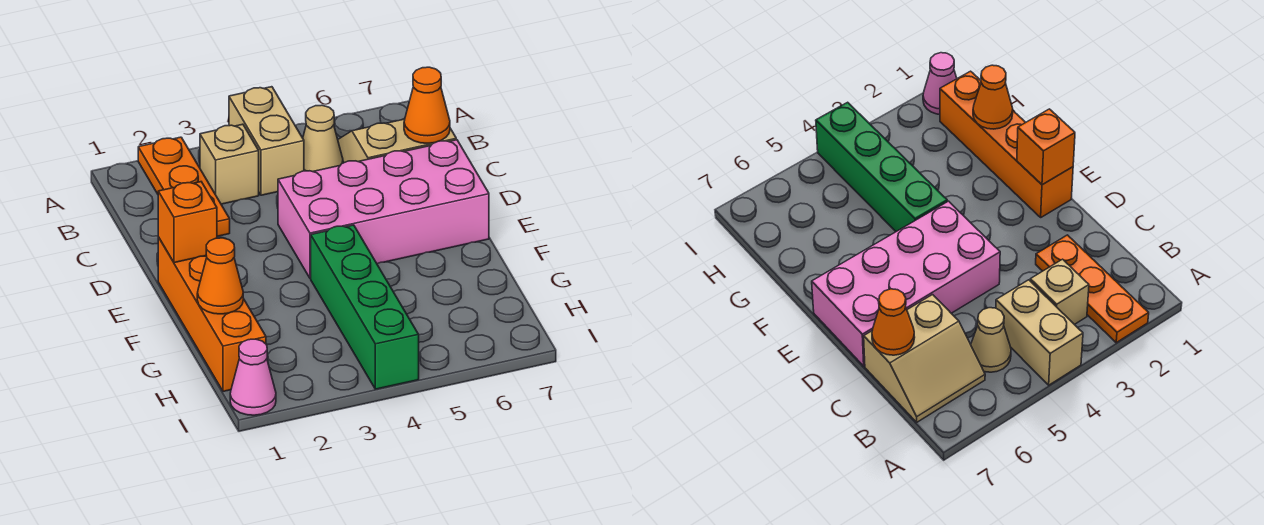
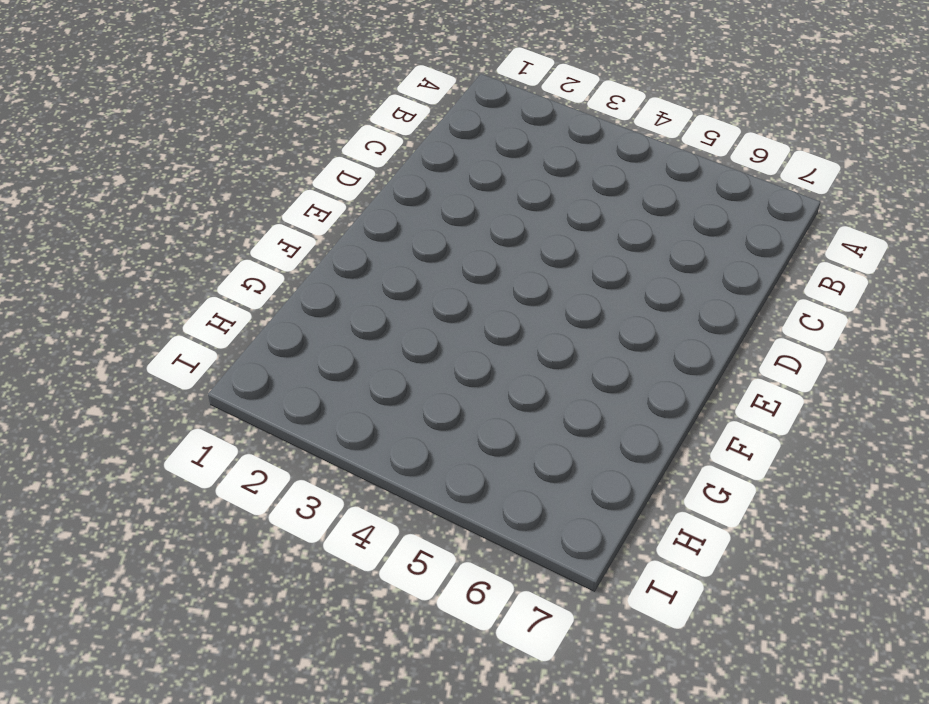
none -> orange 1x3 plate [138,137,230,236]
none -> tan 1x2 brick [229,87,304,195]
none -> tan 1x1 brick [200,124,259,204]

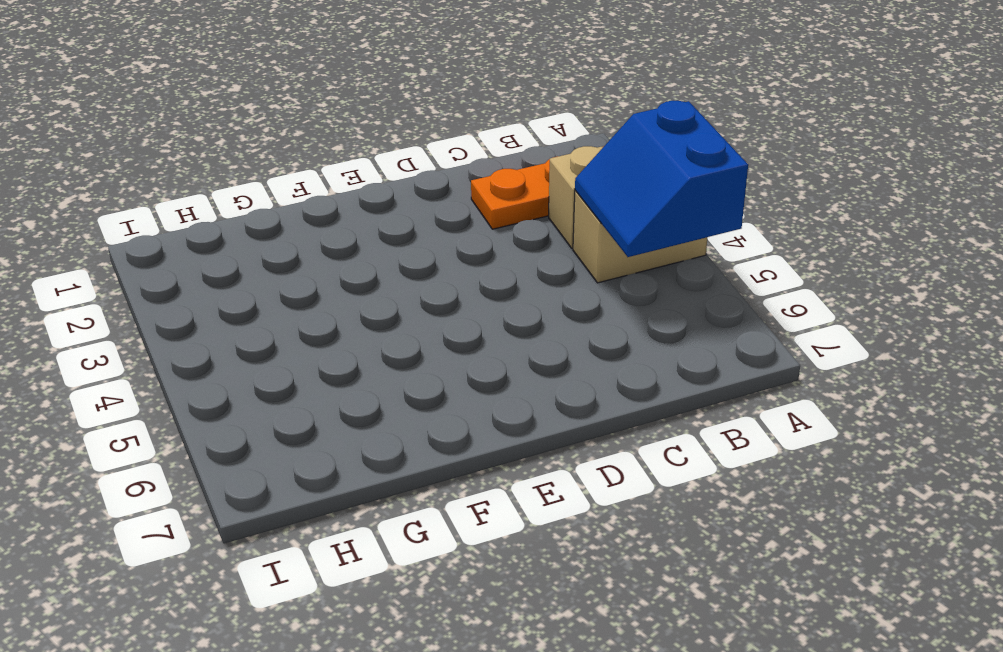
blue 2x2 slope [575,101,748,257] -> none
none -> tan 1x1 cone [303,105,343,172]
none -> tan 2x2 slope [338,119,456,163]
none -> pink 2x4 brick [278,140,489,278]

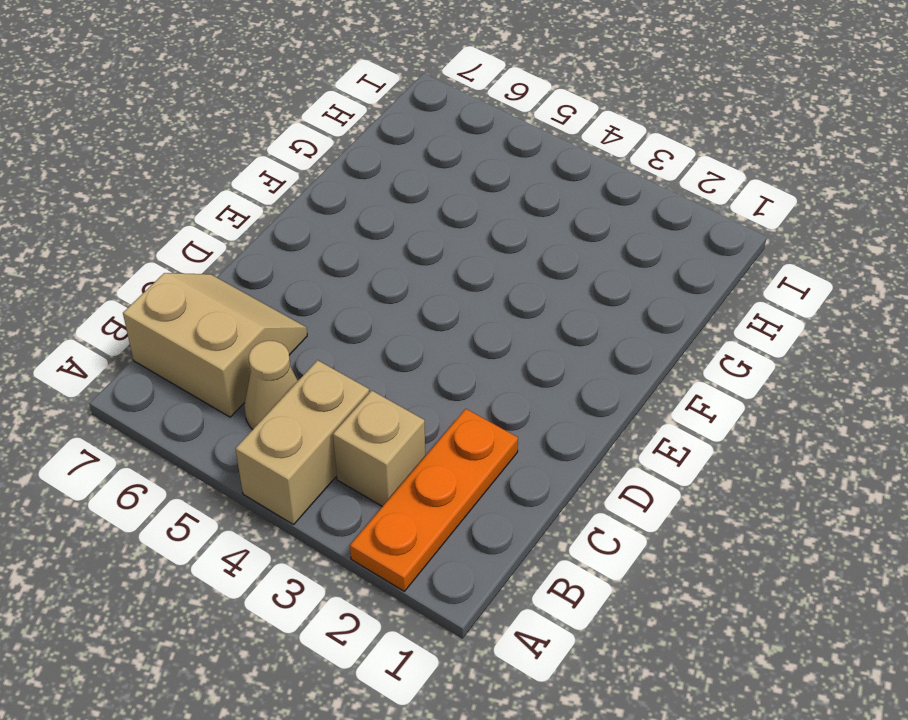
tan 2x2 slope [123,273,307,417] -> tan 2x2 slope turned to [338,119,456,163]
none -> pink 2x4 brick [278,140,489,278]
none -> orange 1x4 brick [158,237,266,391]
none -> green 1x4 brick [311,225,419,389]

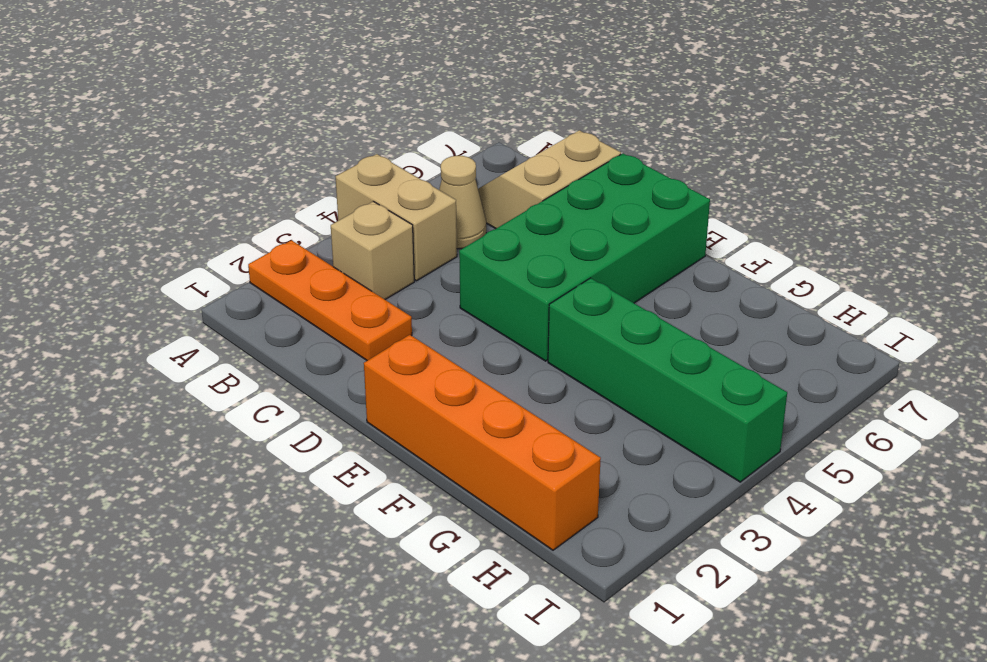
green 2x4 brick [459,154,710,361] -> pink 2x4 brick [278,140,489,278]
none -> pink 1x1 cone [230,339,276,415]
none -> orange 1x1 cone [404,67,450,143]
none -> orange 1x1 brick [158,182,217,263]

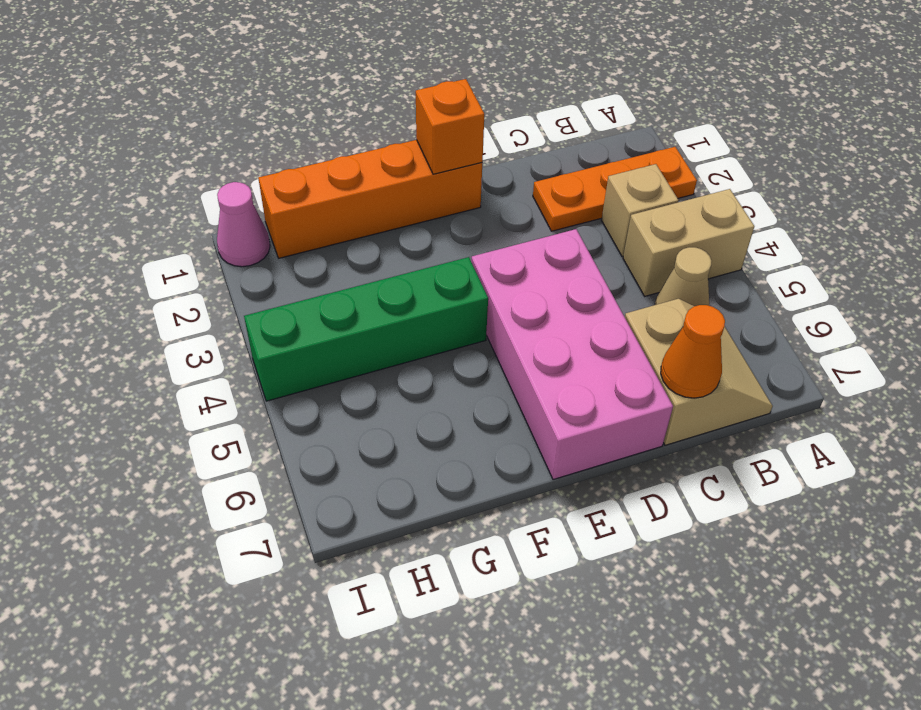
none -> orange 1x1 cone [197,238,243,314]

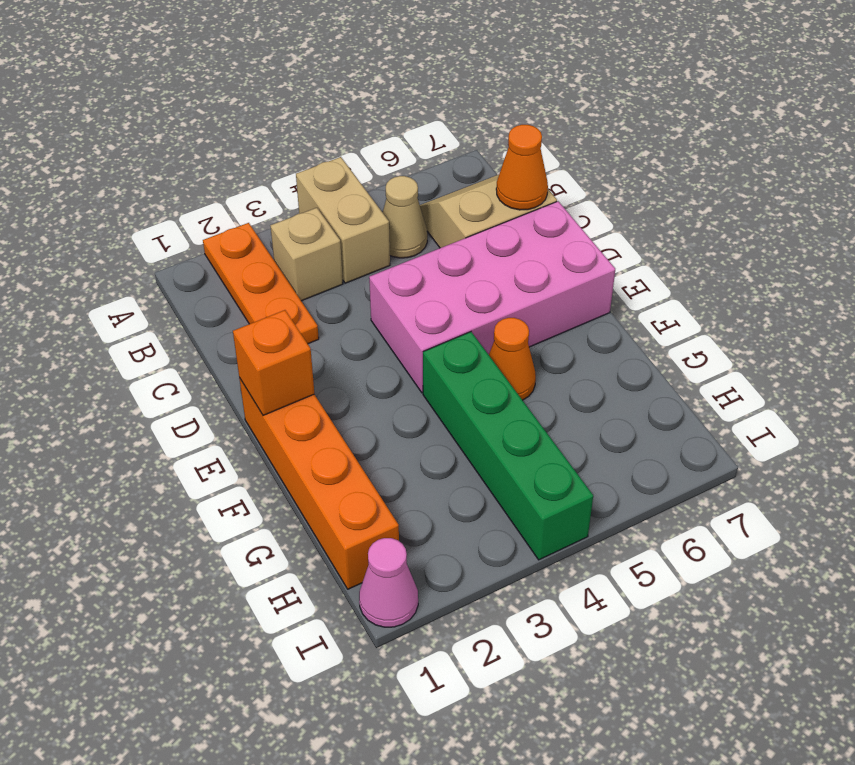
orange 1x1 cone [489,318,536,400] -> orange 1x1 cone moved to [197,238,243,314]

